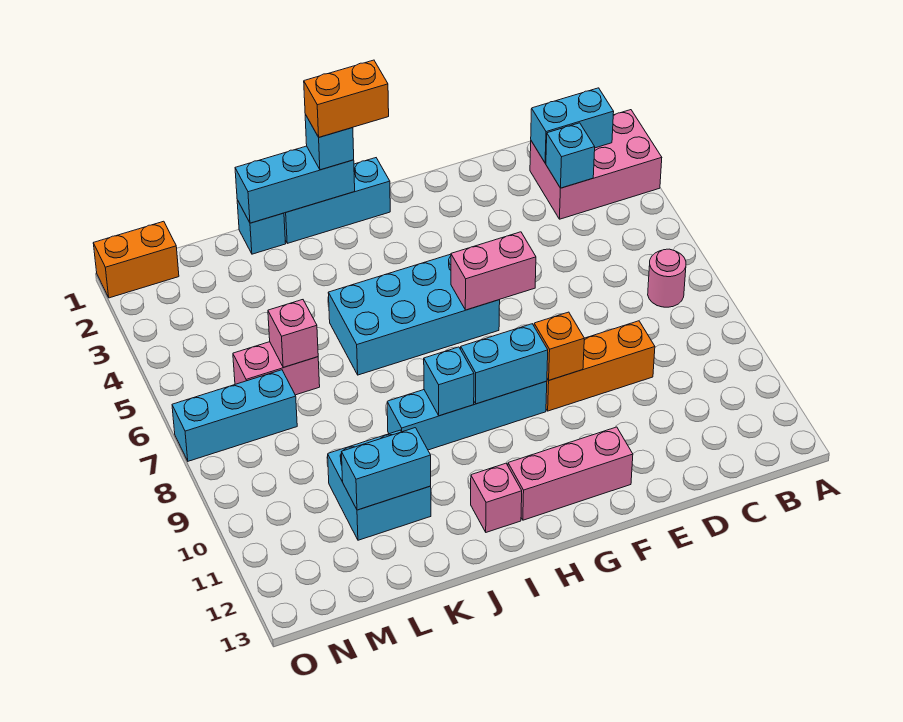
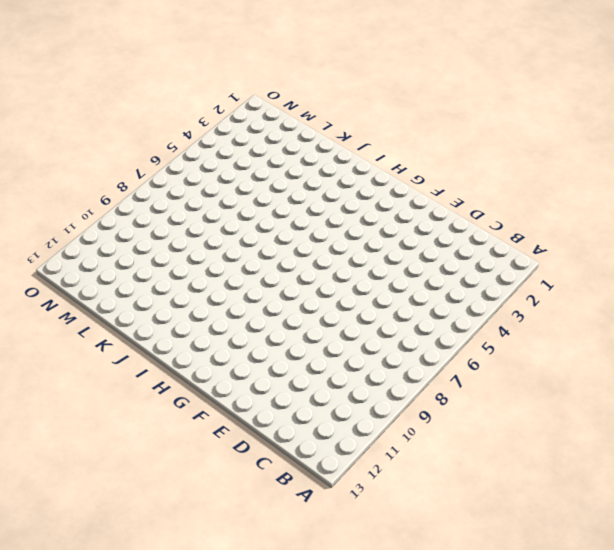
none -> pink 2x3 brick [530,110,662,219]
none -> pink 1x1 round brick [648,249,686,307]
none -> orange 1x3 brick [546,321,655,411]

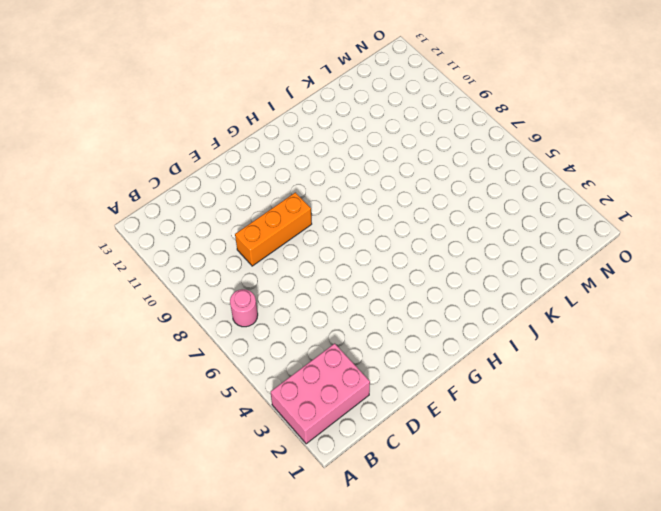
none -> pink 1x3 brick [508,427,633,520]
none -> cyan 2x4 brick [328,254,500,375]
none -> cyan 1x4 brick [387,381,547,450]

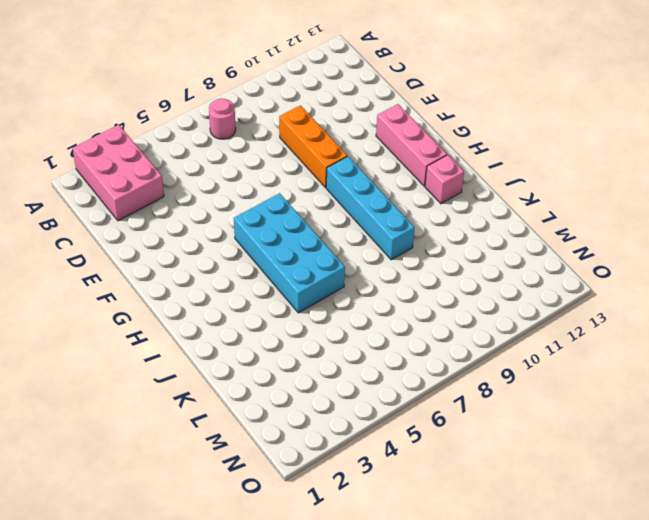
none -> cyan 1x3 brick [284,158,390,243]
none -> cyan 1x1 brick [237,200,286,254]
none -> cyan 2x2 brick [328,430,431,540]

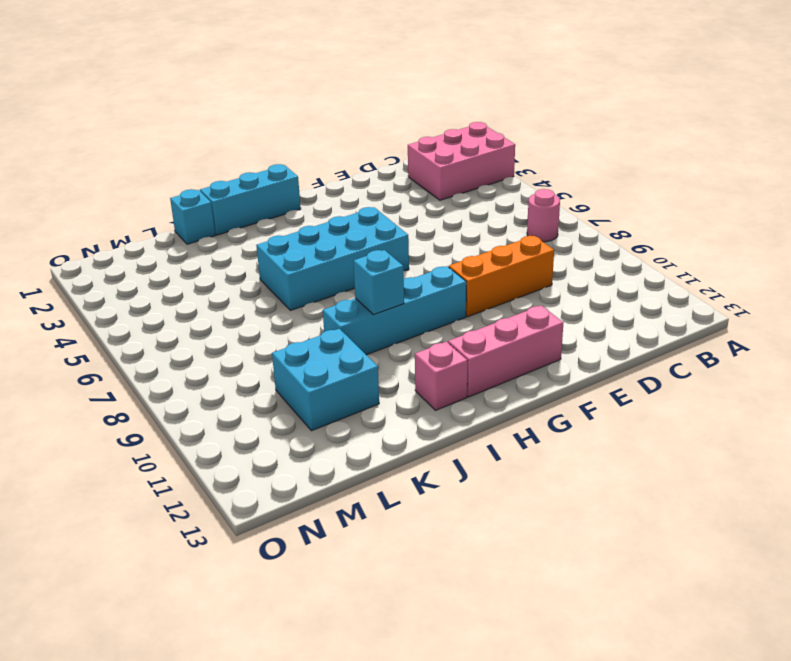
none -> pink 1x2 brick [233,342,320,395]
none -> cyan 1x3 brick [172,370,297,461]
none -> orange 1x2 brick [93,221,179,298]

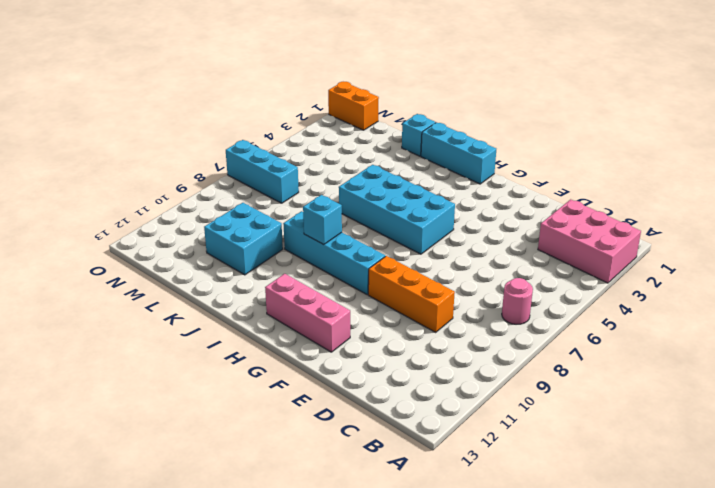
none -> pink 1x1 brick [471,463,522,532]
none -> pink 1x2 brick [233,342,320,395]
none -> cyan 1x2 brick [531,88,614,163]

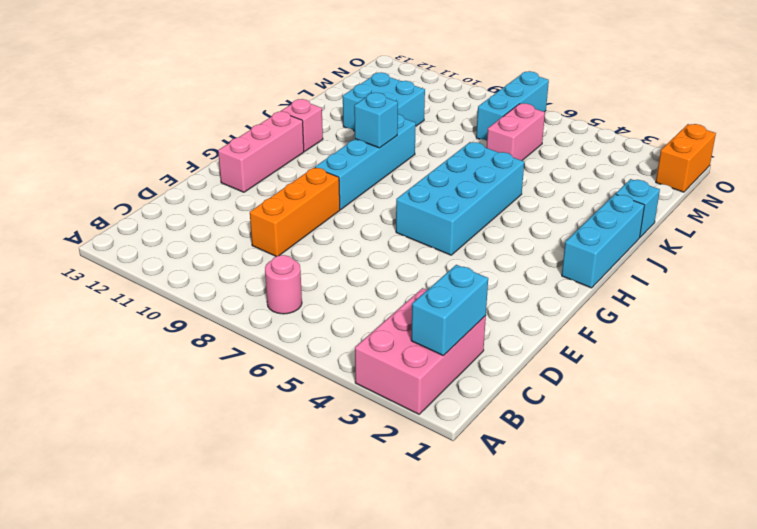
none -> cyan 1x1 brick [546,123,595,188]
none -> pink 1x2 brick [451,232,536,310]
none -> orange 1x1 brick [534,312,584,380]

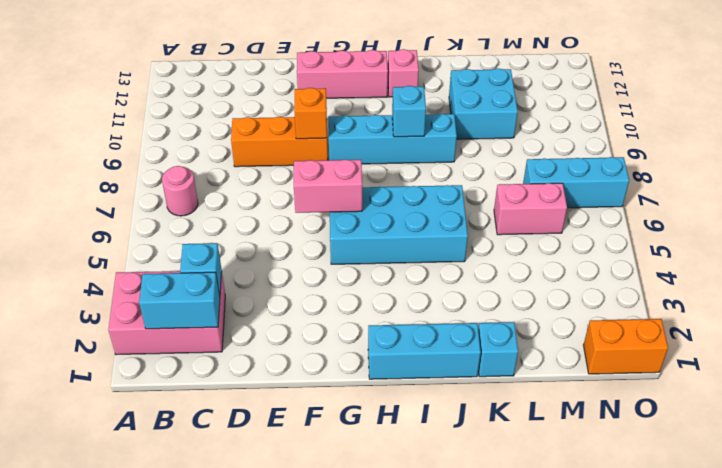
none -> cyan 1x2 brick [461,324,548,404]
none -> cyan 1x3 brick [235,146,355,223]
none -> cyan 1x2 brick [342,428,431,510]

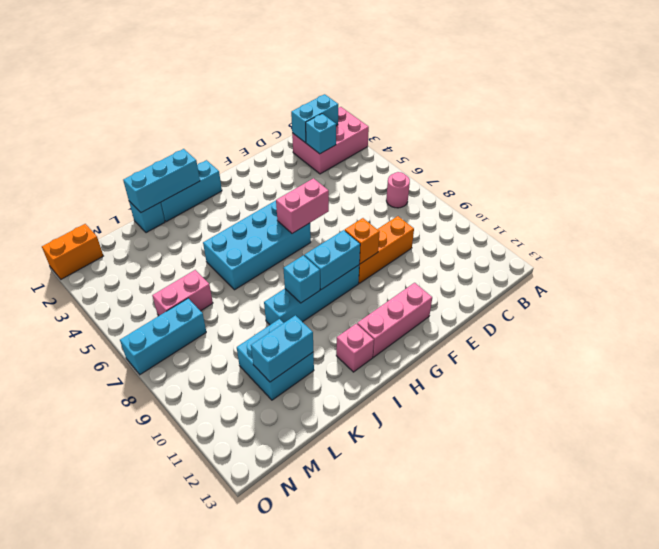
none -> pink 1x1 brick [268,300,318,367]
none -> cyan 1x1 brick [305,115,354,170]
none -> orange 1x2 brick [304,60,389,137]

